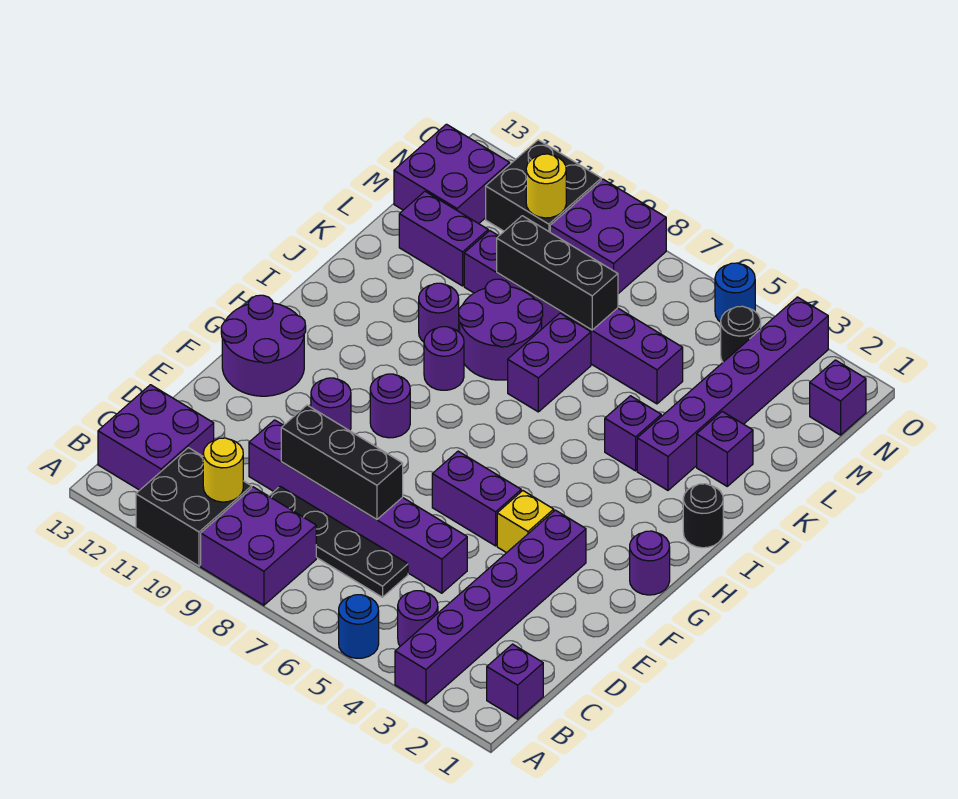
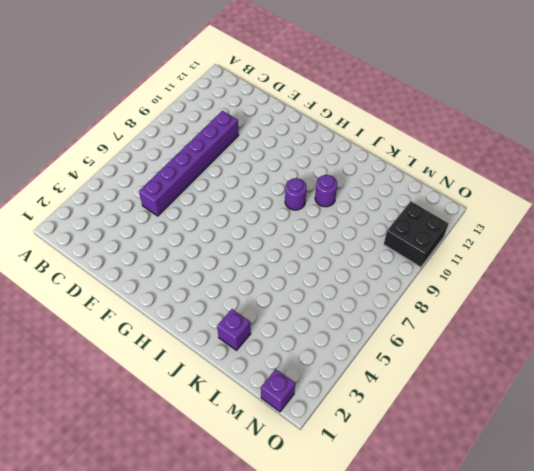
none -> purple 1x6 brick [395,510,586,704]
none -> blue 1x1 round brick [339,595,379,658]
none -> purple 2x2 brick [201,487,316,605]
none -> black 2x2 brick [136,448,252,566]

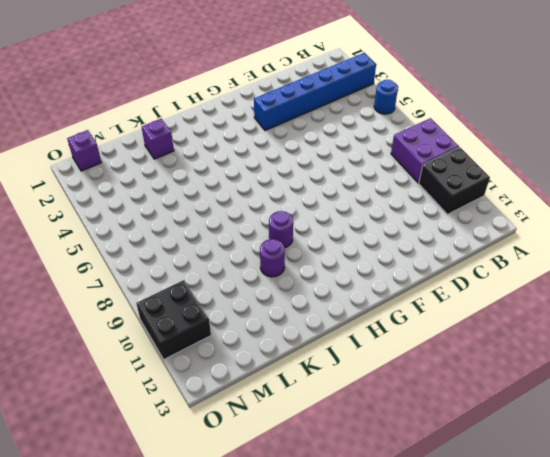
blue 1x6 brick [254,53,376,131] -> purple 1x6 brick [395,510,586,704]
none -> purple 1x1 brick [487,644,543,719]
none -> purple 1x1 round brick [398,591,438,646]
none -> purple 2x2 brick [98,385,214,490]
none -> black 1x4 plate [269,486,408,597]

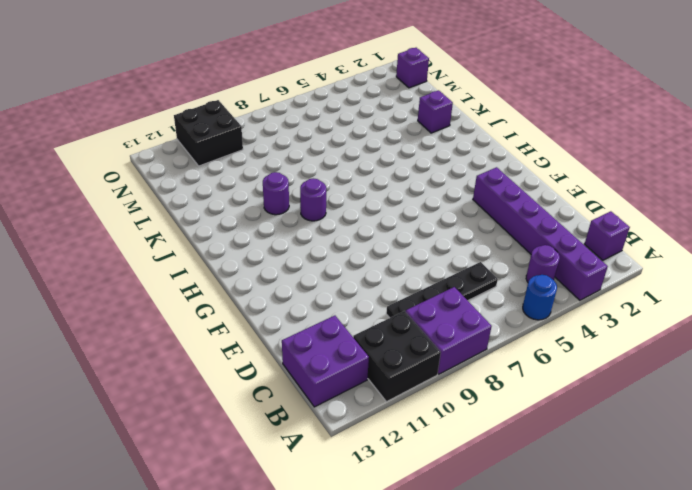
none -> purple 1x6 brick [249,420,467,593]
none -> yellow 1x1 brick [497,491,554,553]
none -> purple 1x2 brick [432,451,521,546]
none -> purple 1x1 round brick [311,378,351,431]

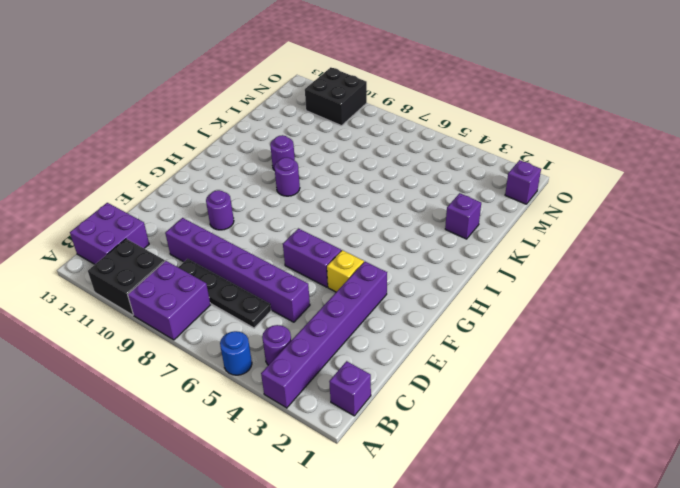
none -> purple 2x2 round brick [221,295,306,396]
none -> purple 1x1 round brick [630,531,670,595]
none -> purple 1x1 round brick [370,374,410,438]
none -> black 1x1 round brick [683,484,723,548]

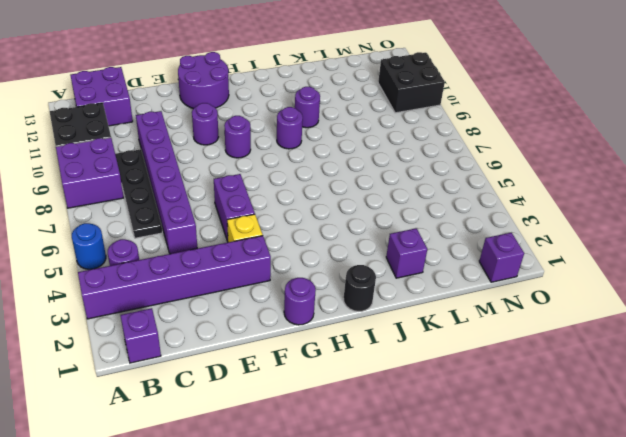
none -> purple 1x6 brick [637,297,828,490]
none -> purple 1x1 brick [605,396,661,471]
none -> purple 1x2 brick [508,313,591,412]
none -> purple 2x2 round brick [459,279,543,380]

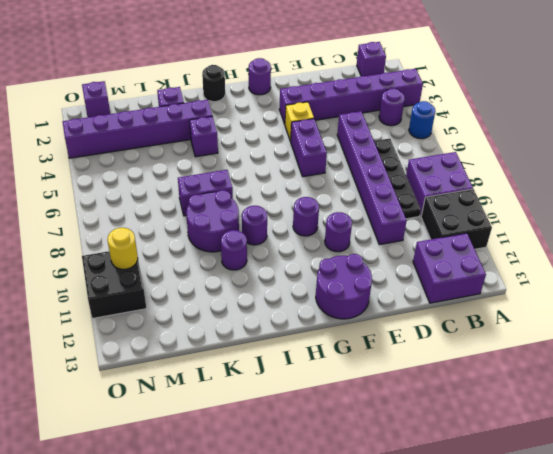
none -> purple 1x6 brick [464,231,683,404]
none -> purple 1x2 brick [399,191,488,286]
none -> purple 2x2 brick [394,124,510,224]
none -> black 1x1 round brick [721,306,761,362]

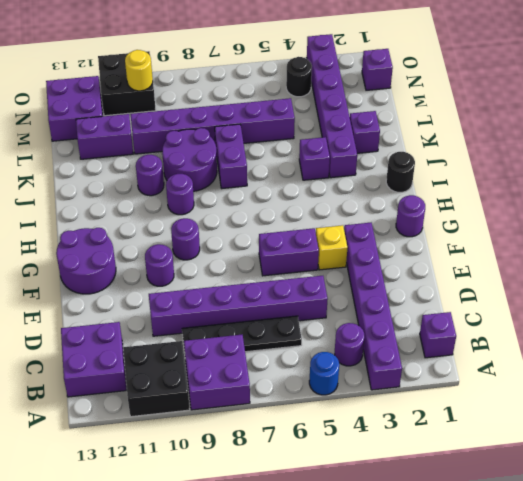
none -> purple 2x2 brick [550,179,666,294]
none -> blue 1x1 round brick [715,263,755,322]
none -> yellow 1x1 round brick [203,438,243,502]
none -> black 1x3 brick [281,405,403,519]

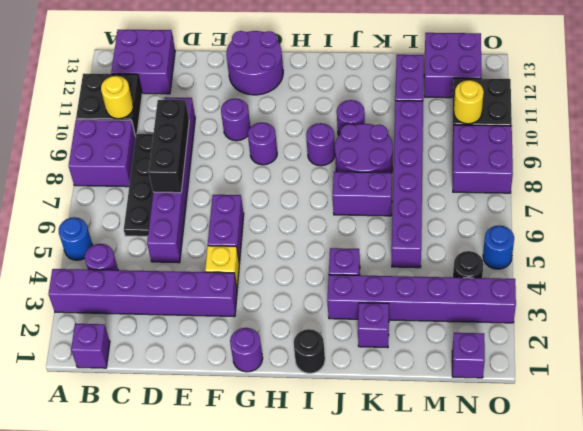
none -> black 1x3 brick [497,216,618,330]

